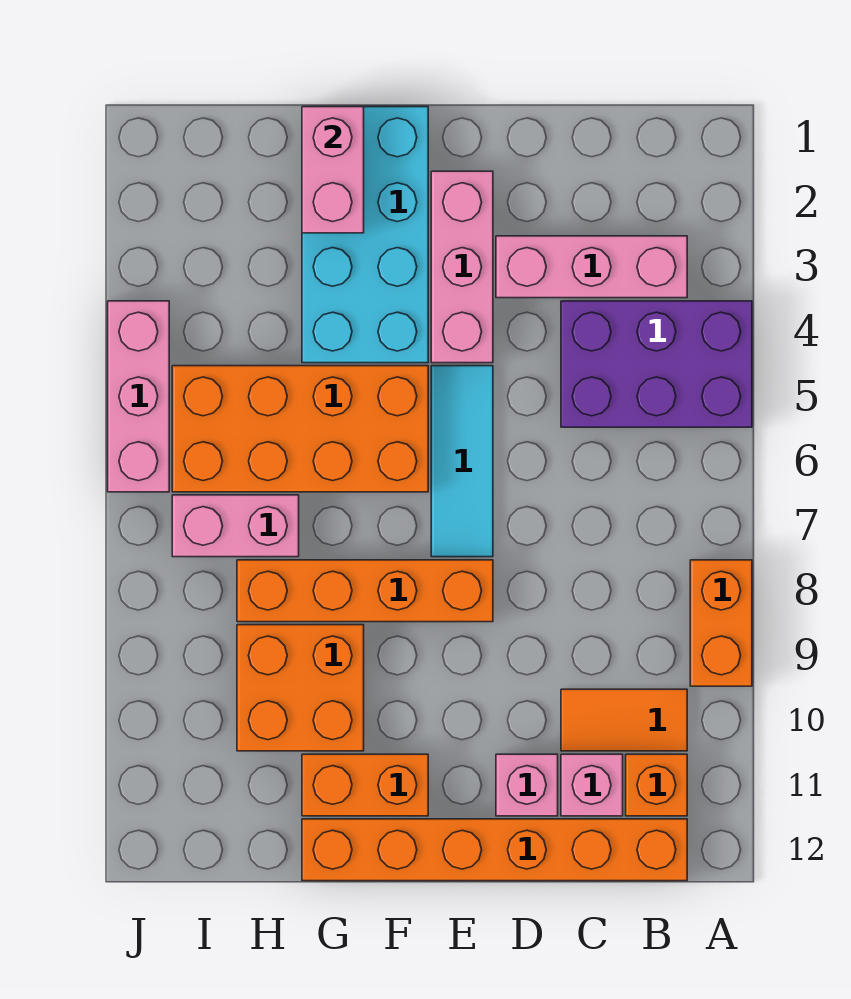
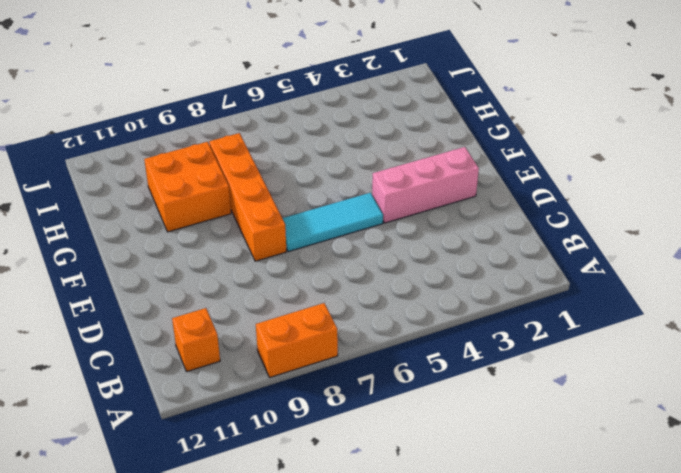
none -> purple 2x3 brick [561,301,752,427]
none -> pink 1x3 brick [496,236,687,298]
none -> orange 1x2 tile [561,689,687,751]

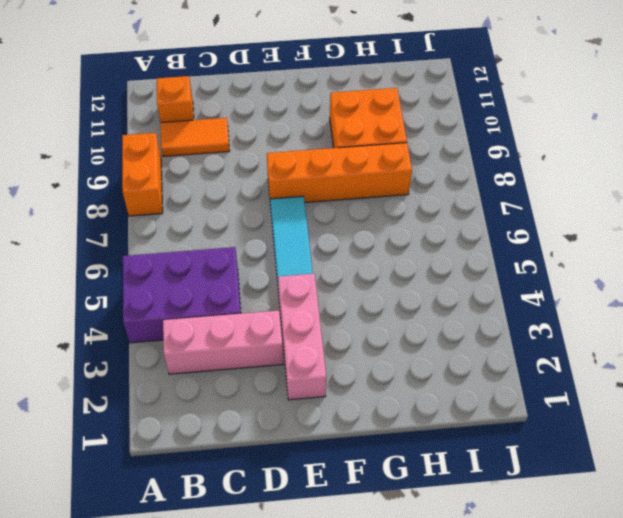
none -> orange 1x6 brick [302,819,687,881]
none -> pink 1x1 brick [561,754,623,816]
none -> pink 1x1 brick [496,754,558,816]

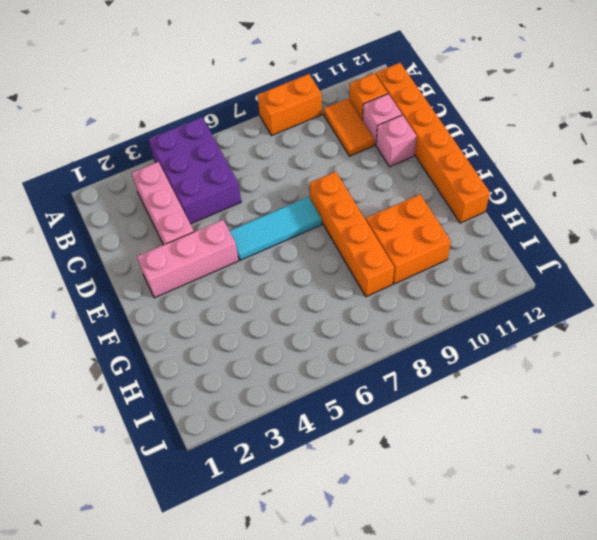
none -> cyan 2x4 brick [302,107,428,363]
none -> orange 2x4 brick [172,366,428,492]
none -> orange 1x2 brick [302,754,428,816]

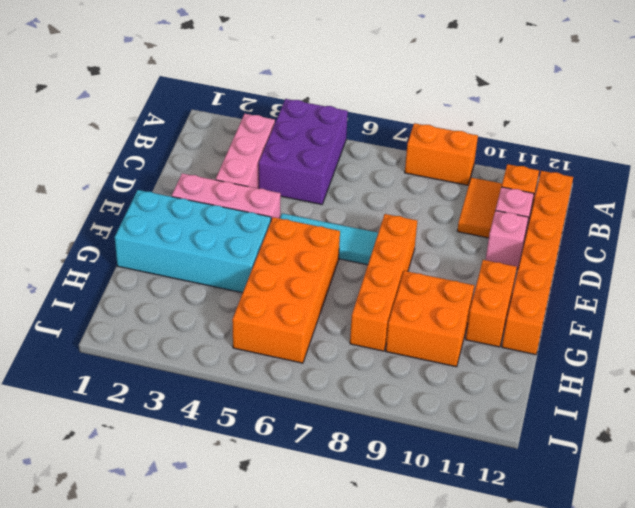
none -> pink 1x2 brick [172,495,299,557]
none -> pink 1x3 brick [108,301,169,492]
none -> pink 1x2 brick [302,107,364,233]

